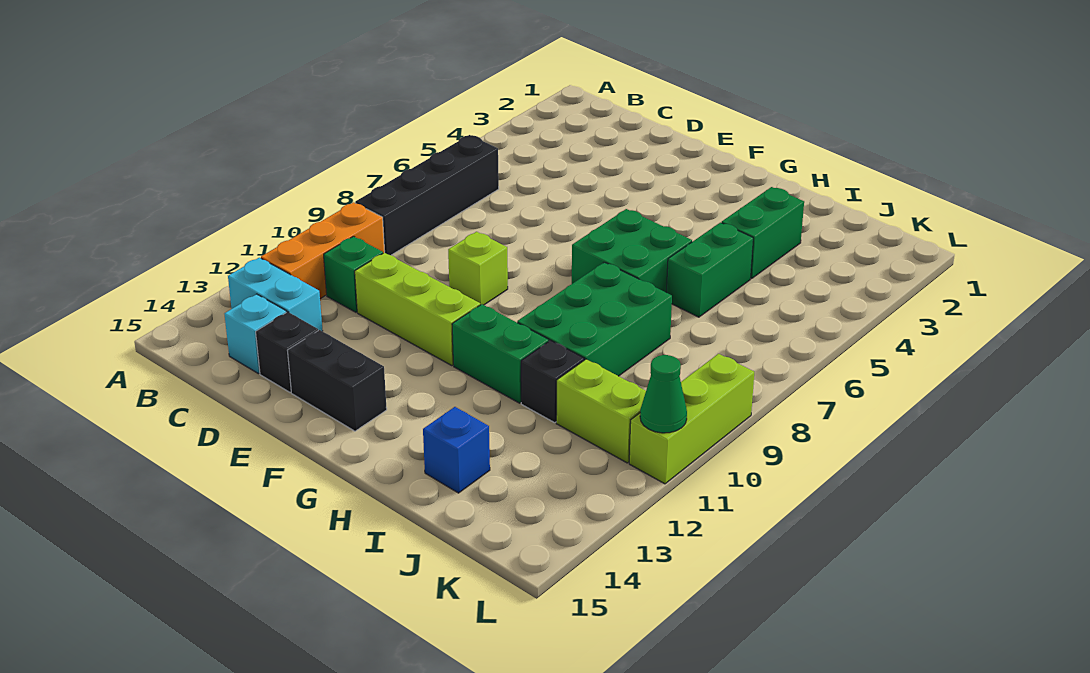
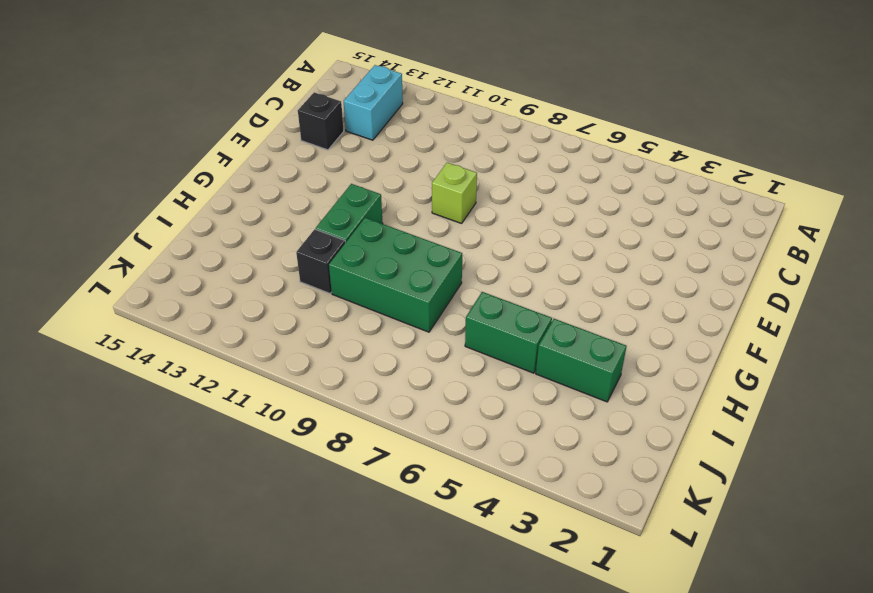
none -> black 1x4 brick [355,135,499,255]
none -> orange 1x3 brick [261,202,385,299]
none -> green 1x1 brick [324,236,383,312]

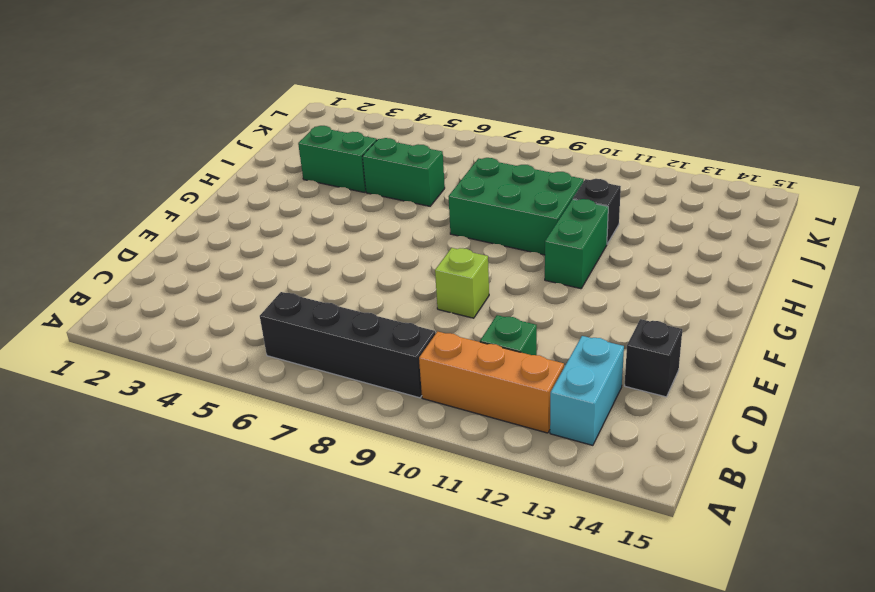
none -> cyan 1x1 brick [225,294,286,374]
none -> lime 1x3 brick [355,253,480,366]
none -> black 1x2 brick [287,330,387,431]

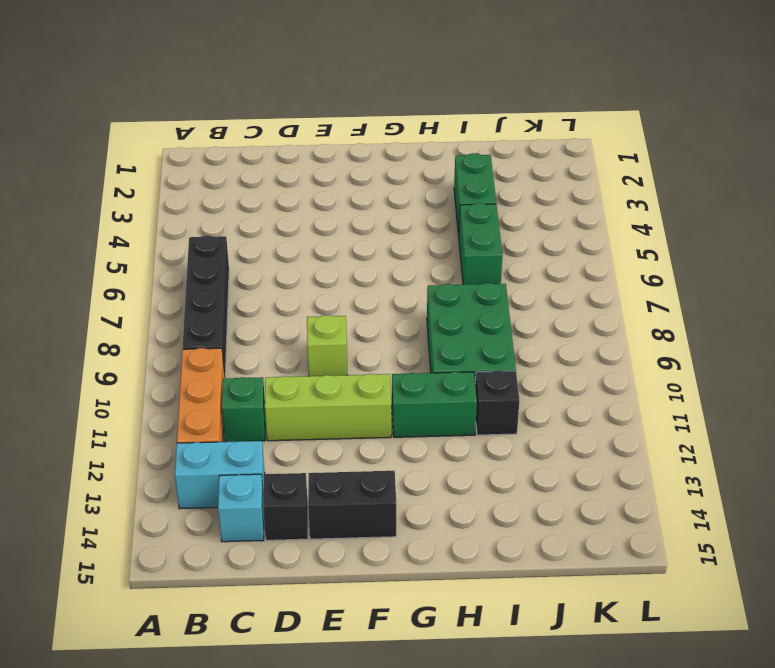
none -> green 2x2 brick [572,209,692,292]
none -> blue 1x1 brick [423,407,490,493]
none -> lime 1x2 brick [556,359,646,463]

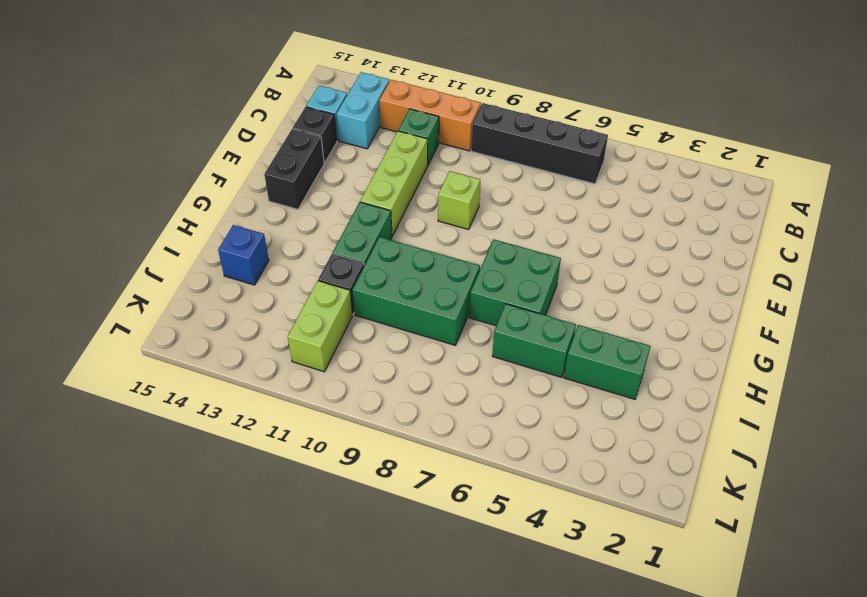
none -> lime 1x3 brick [629,354,754,484]
none -> green 1x1 cone [640,355,687,433]

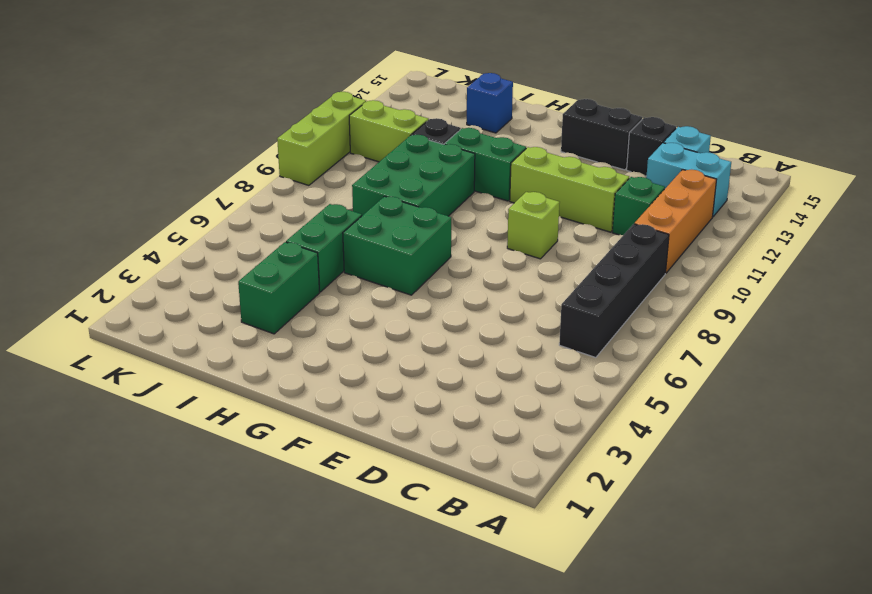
none -> green 1x1 cone [640,355,687,433]

